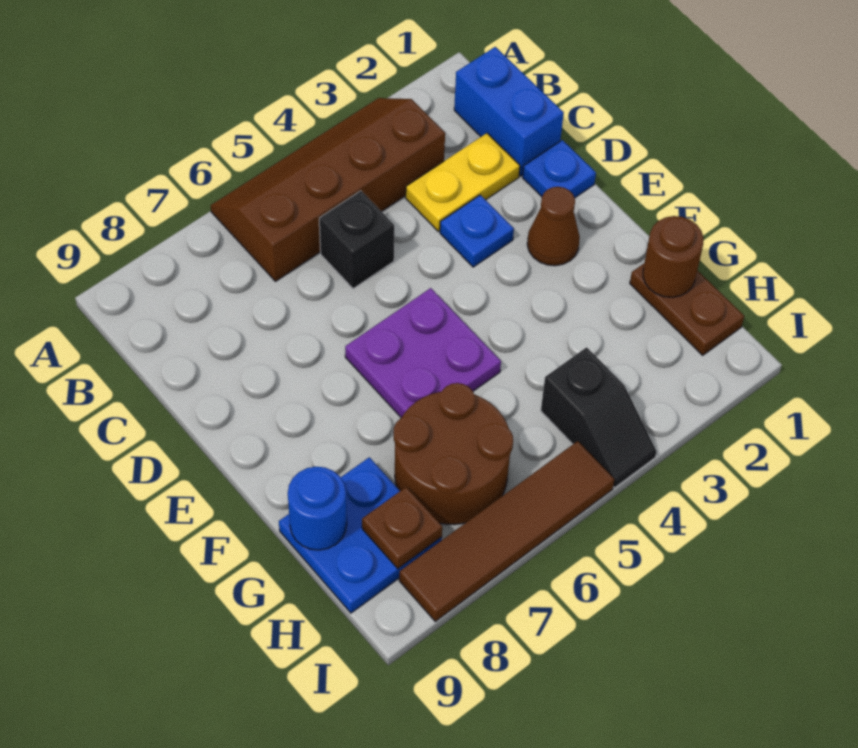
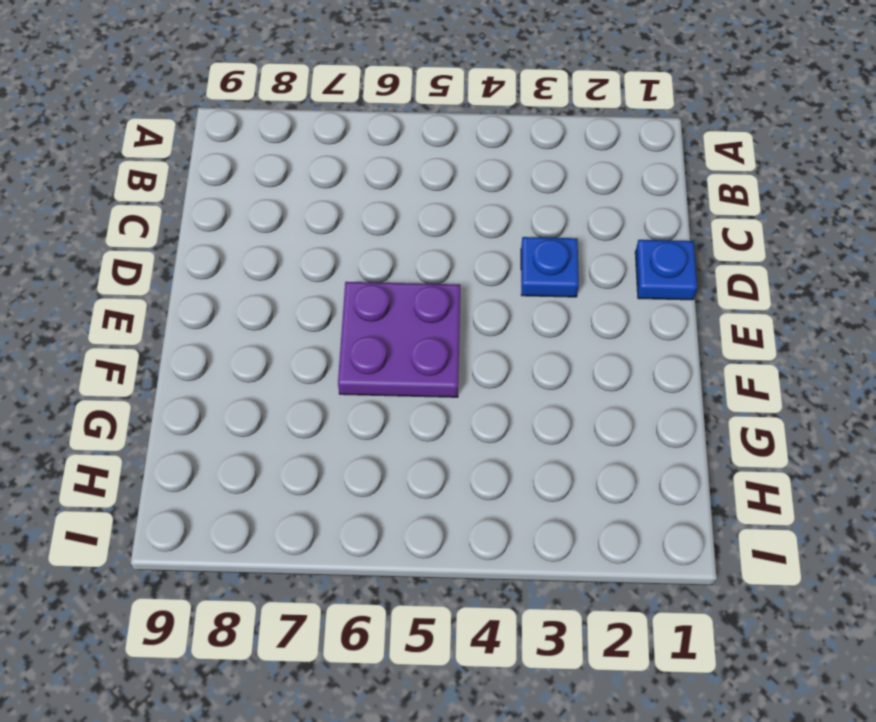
none -> brown 2x4 slope [211,98,445,281]
none -> blue 1x2 brick [454,47,564,176]
none -> yellow 1x2 plate [406,133,520,231]

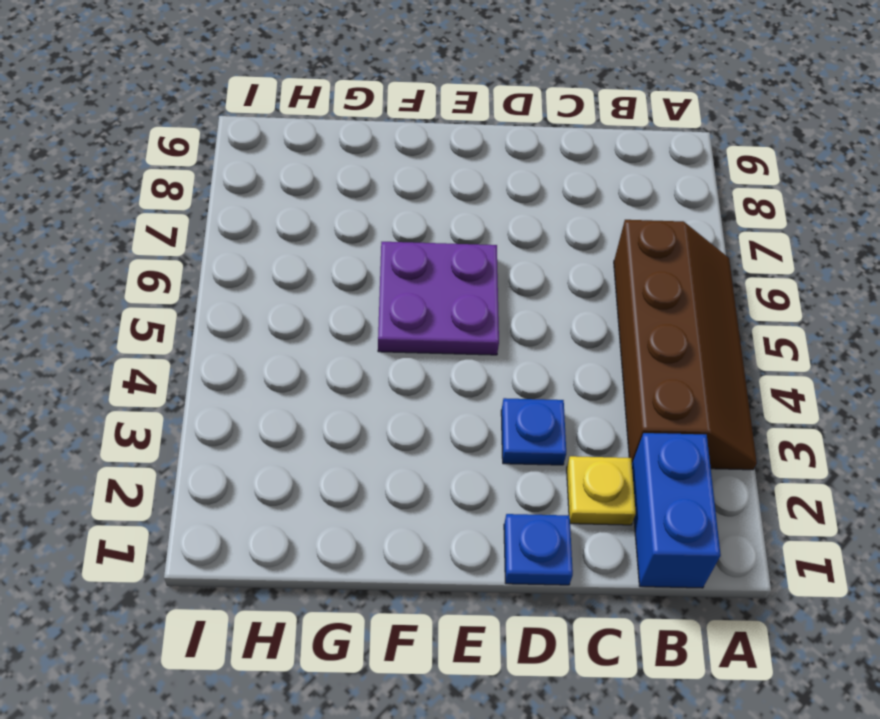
blue 1x2 brick [632,433,721,588] -> blue 1x2 brick turned to [454,47,564,176]
yellow 1x1 plate [567,456,636,525] -> yellow 1x2 plate [406,133,520,231]
none -> black 1x1 brick [319,191,394,289]
none -> brown 1x1 cone [527,187,580,266]
none -> brown 1x2 plate [630,264,744,355]

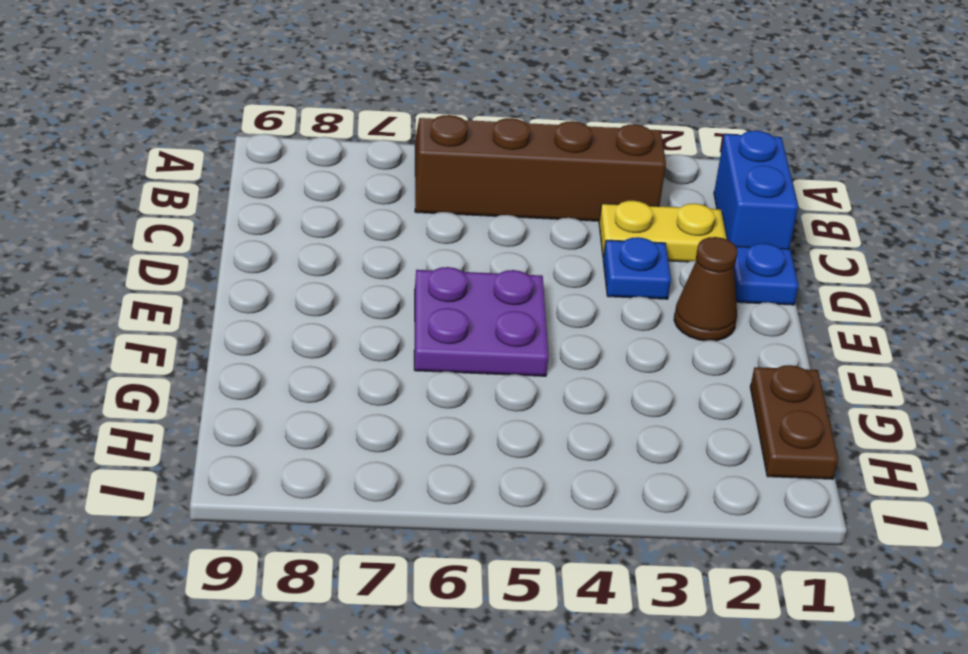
none -> black 1x1 brick [319,191,394,289]
none -> brown 2x2 round brick [394,383,513,525]
none -> blue 2x2 plate [279,457,442,613]

